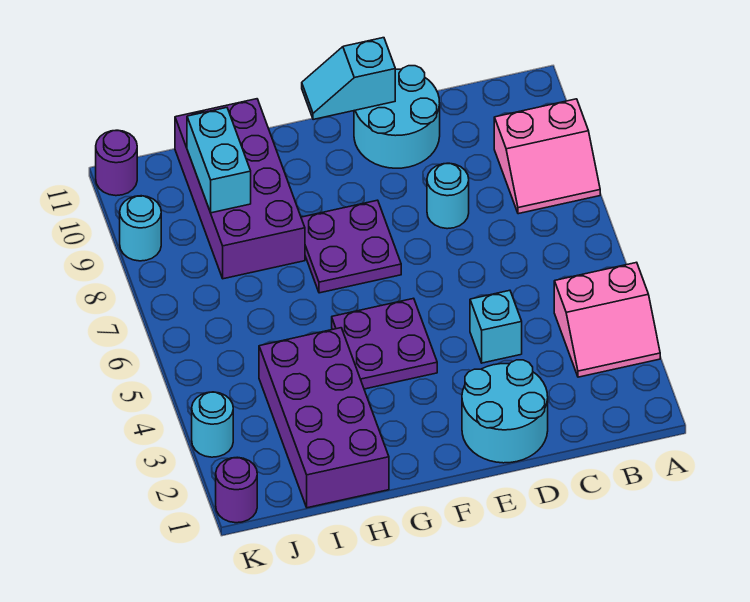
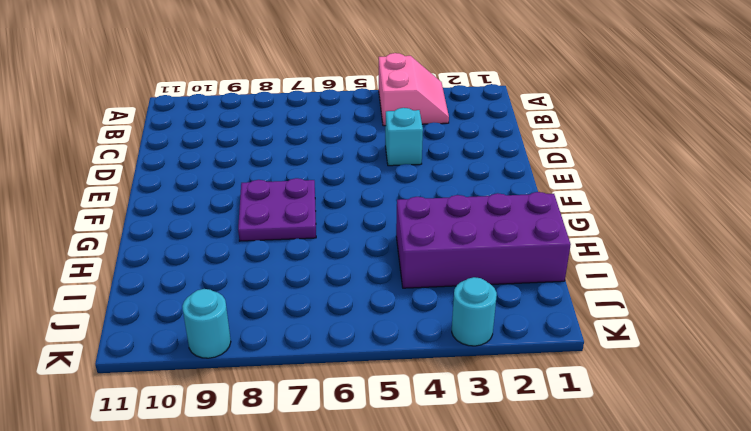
none -> pink 2x2 slope [494,99,600,214]
none -> cyan 2x2 round brick [462,360,548,463]
none -> cyan 1x1 round brick [427,163,469,229]

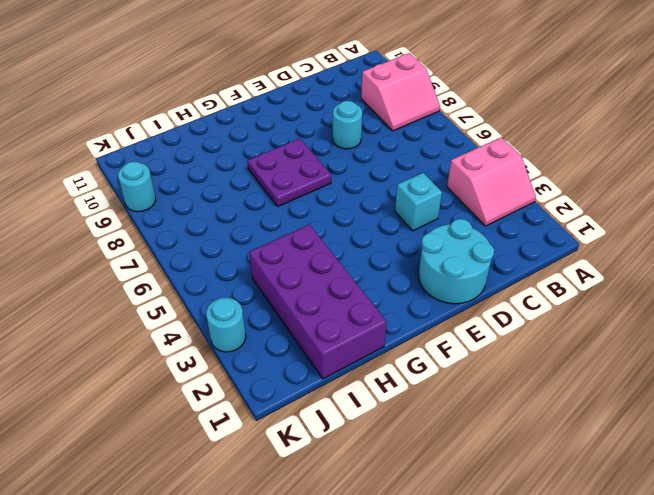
none -> cyan 2x2 round brick [354,66,440,168]
none -> purple 2x2 plate [332,298,437,389]
none -> purple 2x4 brick [175,99,305,279]

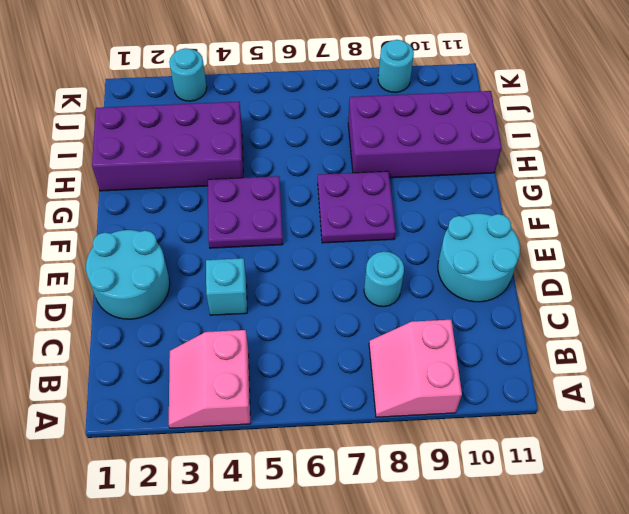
none -> purple 1x1 round brick [216,457,257,523]
none -> purple 1x1 round brick [96,130,137,196]
none -> cyan 1x2 slope [302,38,395,120]

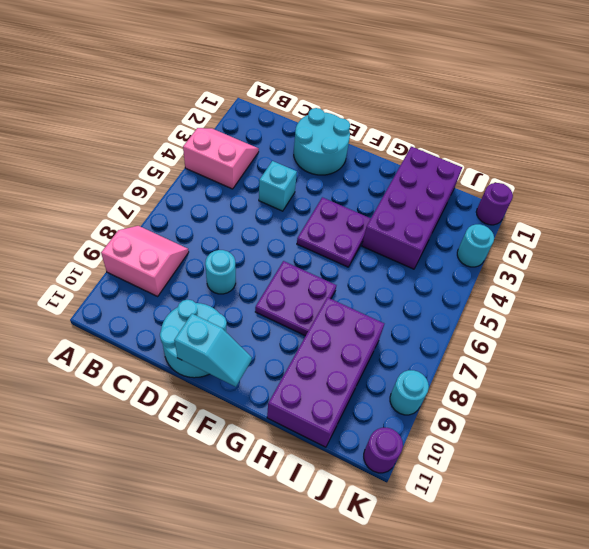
none -> cyan 1x2 brick [187,108,251,213]

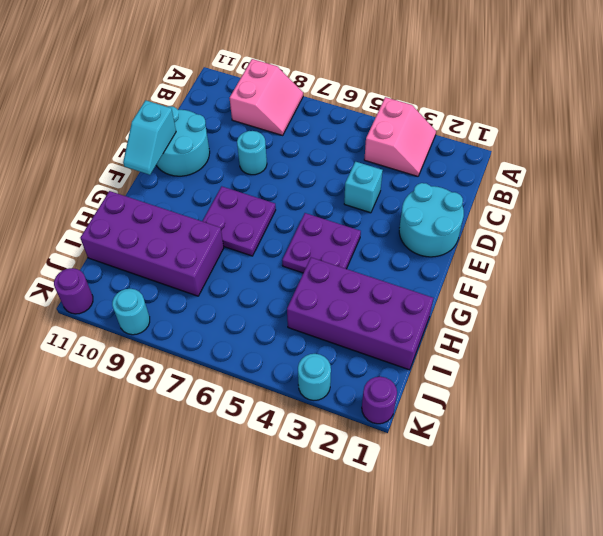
none -> cyan 1x2 brick [187,108,251,213]

